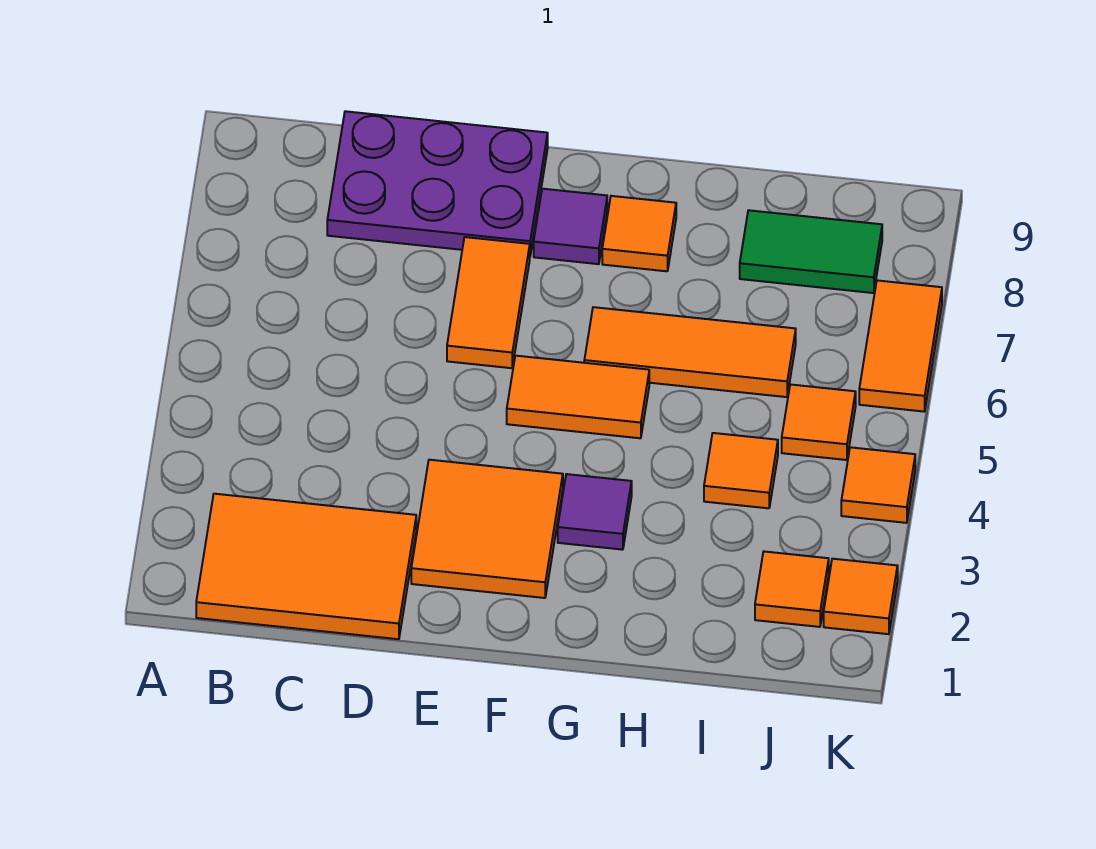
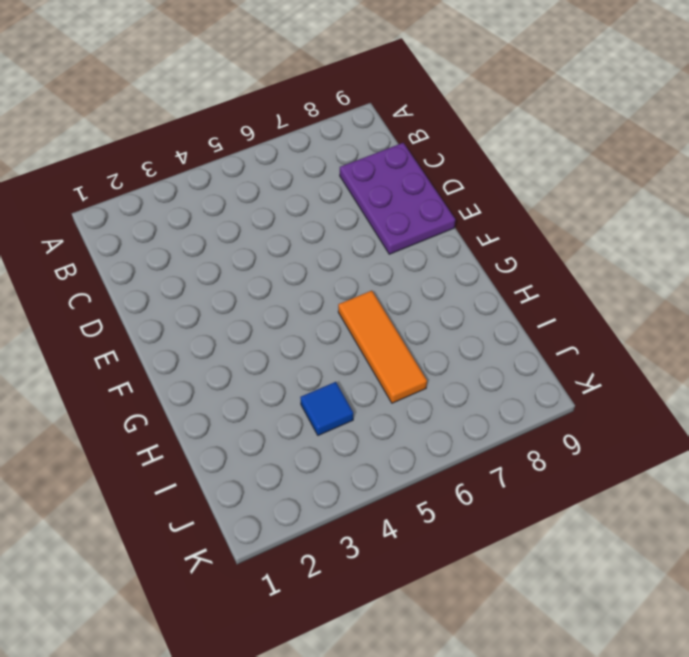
blue 1x1 tile [300,382,353,435] -> orange 1x1 tile [704,433,778,508]
none -> orange 2x3 tile [196,494,416,639]
none -> orange 2x2 tile [411,460,563,598]
none -> orange 1x2 tile [447,237,530,368]

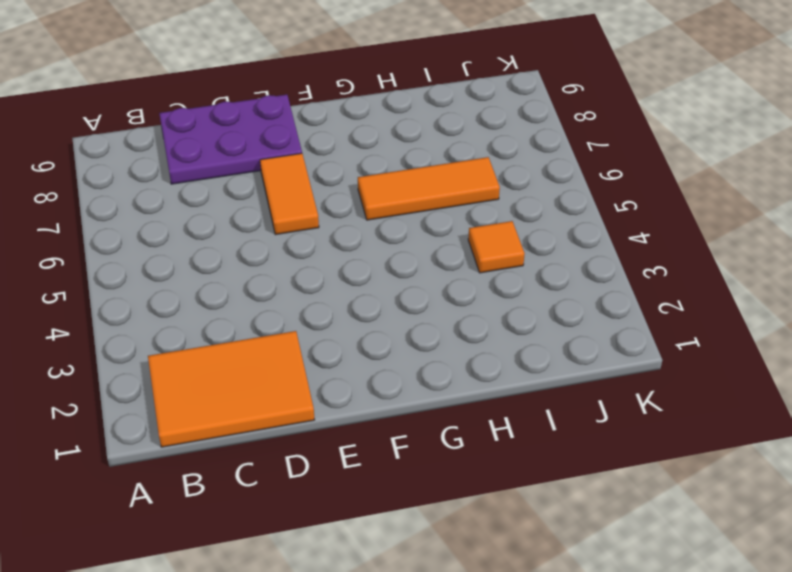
none -> orange 2x2 tile [411,460,563,598]
none -> orange 1x2 tile [507,356,649,438]
none -> purple 1x1 tile [534,189,607,264]

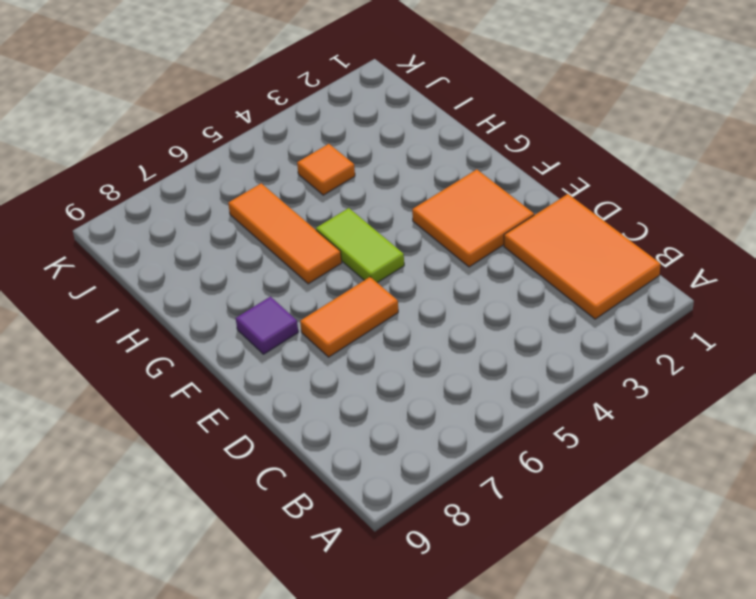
lime 1x2 tile [316,208,404,283] -> orange 1x2 tile [507,356,649,438]
none -> purple 2x3 plate [327,111,548,255]
none -> purple 1x1 tile [558,474,632,550]
none -> orange 1x1 tile [602,196,676,271]

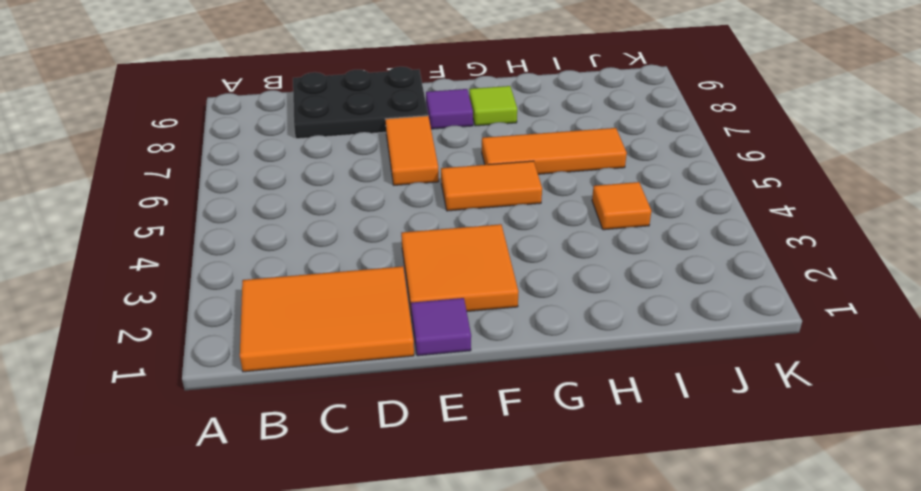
black 2x3 plate [293,67,428,139] -> purple 2x3 plate [327,111,548,255]
purple 1x1 tile [411,298,471,356] -> purple 1x1 tile moved to [558,474,632,550]
lime 1x1 tile [469,86,517,126] -> orange 1x1 tile [602,196,676,271]
none -> green 1x2 tile [740,210,882,293]
none -> orange 1x1 tile [755,551,829,627]
none -> orange 1x1 tile [782,384,856,460]

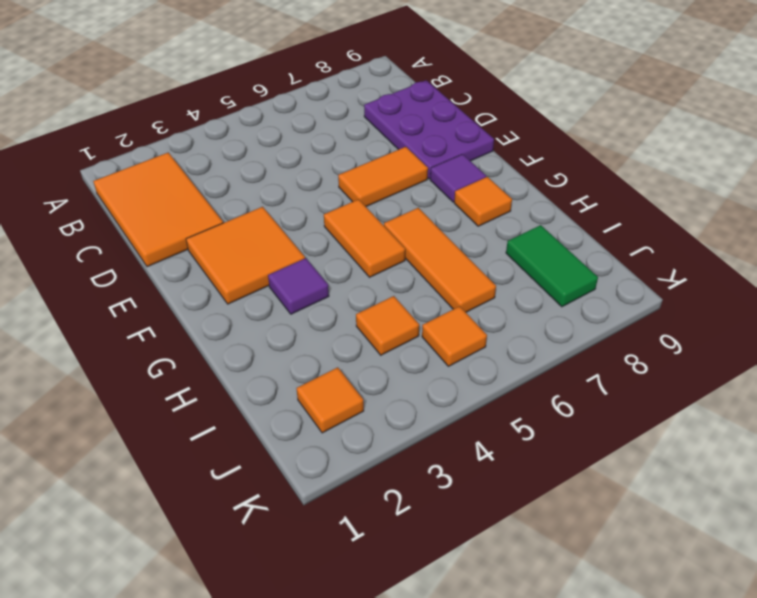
none -> orange 1x1 tile [824,559,898,634]
none -> orange 1x1 tile [841,447,915,523]
none -> orange 1x2 tile [859,280,942,412]

